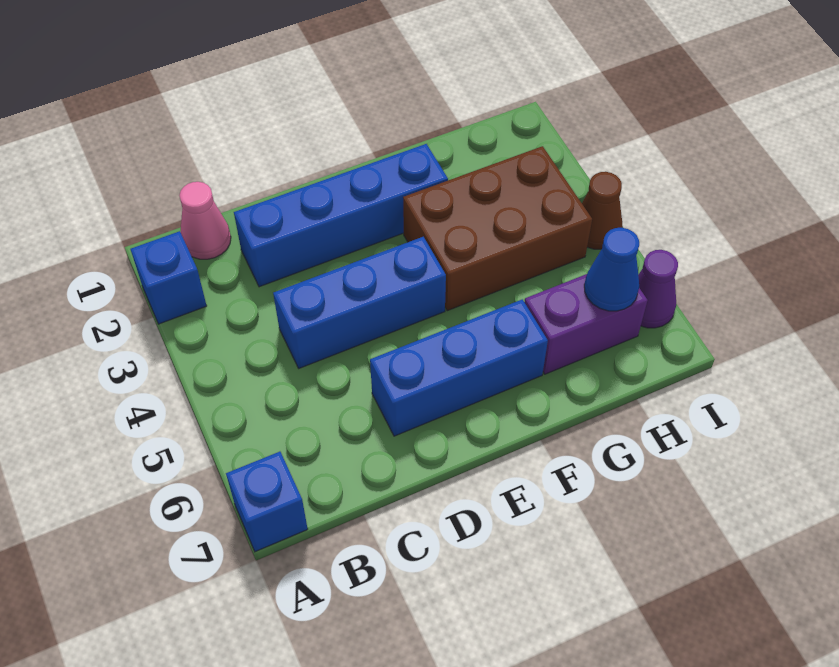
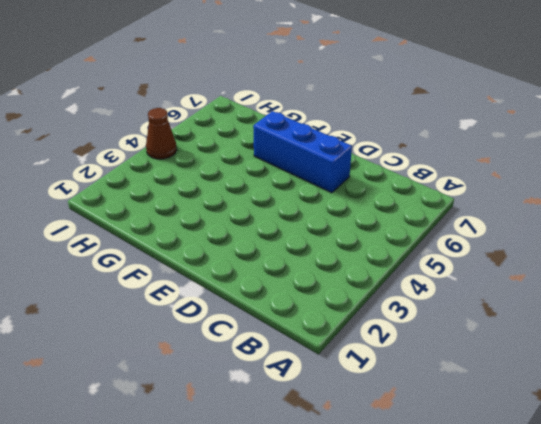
none -> blue 1x1 brick [130,231,207,324]
none -> blue 1x1 brick [226,452,308,552]

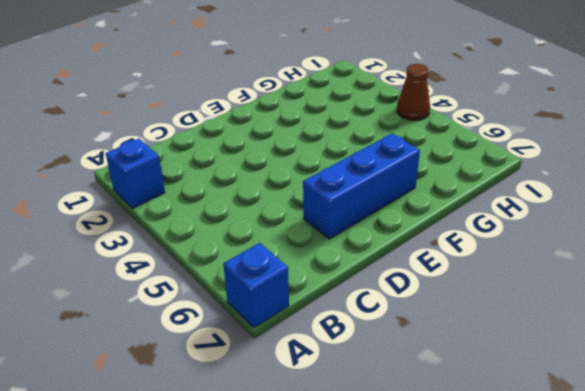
none -> pink 1x1 cone [179,182,231,259]
none -> blue 1x4 brick [234,144,448,287]

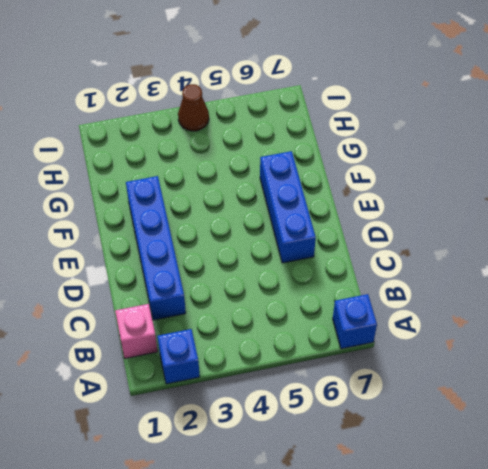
pink 1x1 brick [115,304,158,358] -> pink 1x1 cone [179,182,231,259]
none -> blue 1x3 brick [273,237,446,368]
none -> brown 2x3 brick [403,146,592,311]

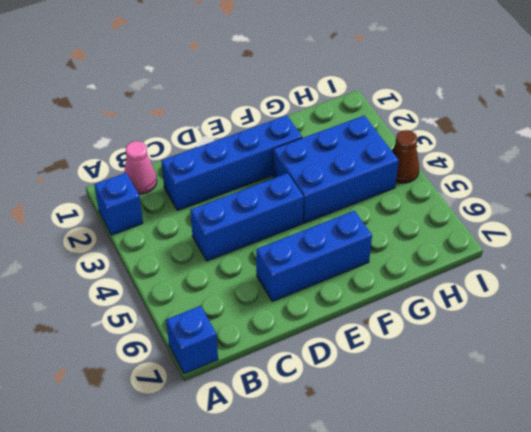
blue 2x3 brick [273,116,399,223] -> brown 2x3 brick [403,146,592,311]
none -> purple 1x2 brick [525,274,647,374]
none -> purple 1x1 cone [638,250,678,328]

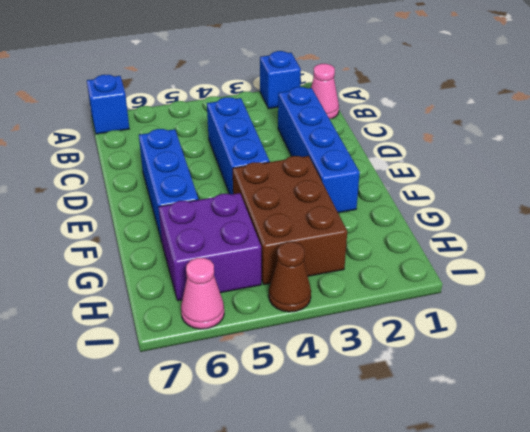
purple 2x2 brick [159,193,261,301] -> purple 1x2 brick [525,274,647,374]
pink 1x1 cone [181,258,224,329] -> purple 1x1 cone [638,250,678,328]
none -> blue 1x1 cone [584,228,639,311]

